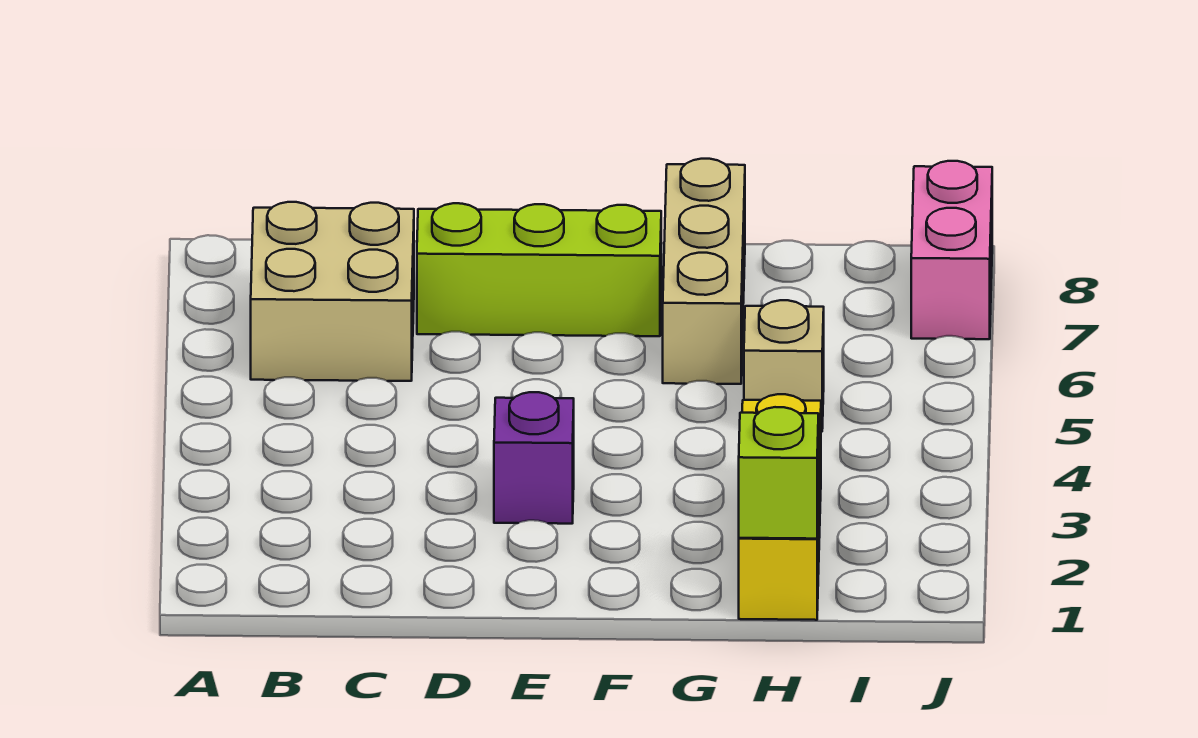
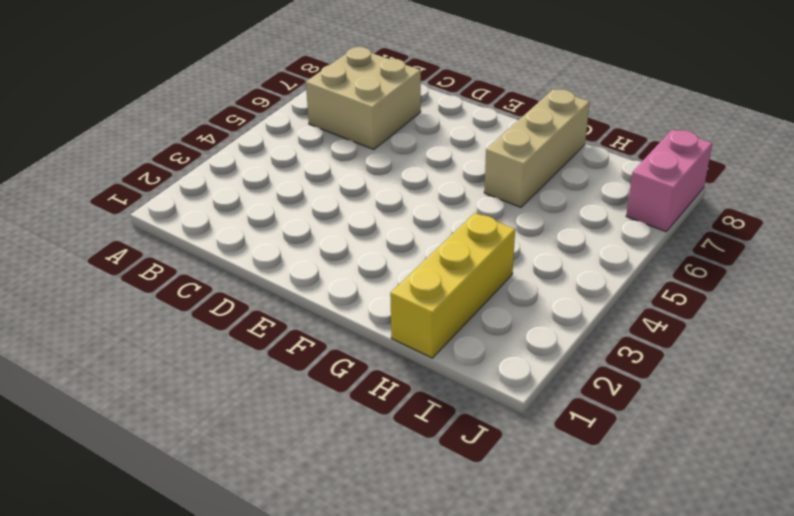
none -> lime 1x3 brick [417,203,661,336]
none -> purple 1x1 brick [494,392,574,524]

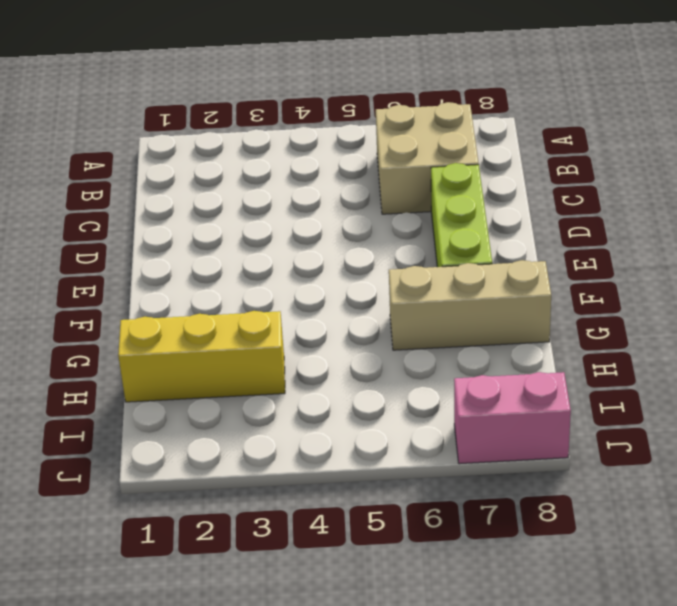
none -> purple 1x1 brick [494,392,574,524]
none -> tan 1x1 brick [744,300,824,432]

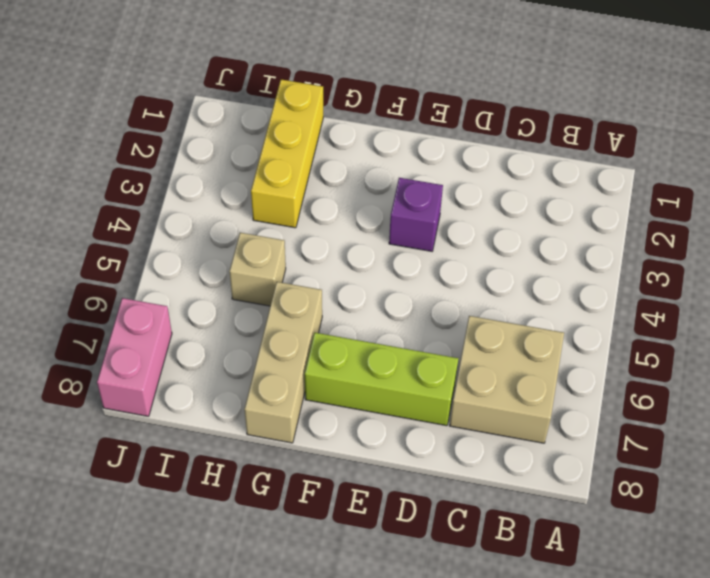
none -> lime 1x1 brick [739,407,818,539]

